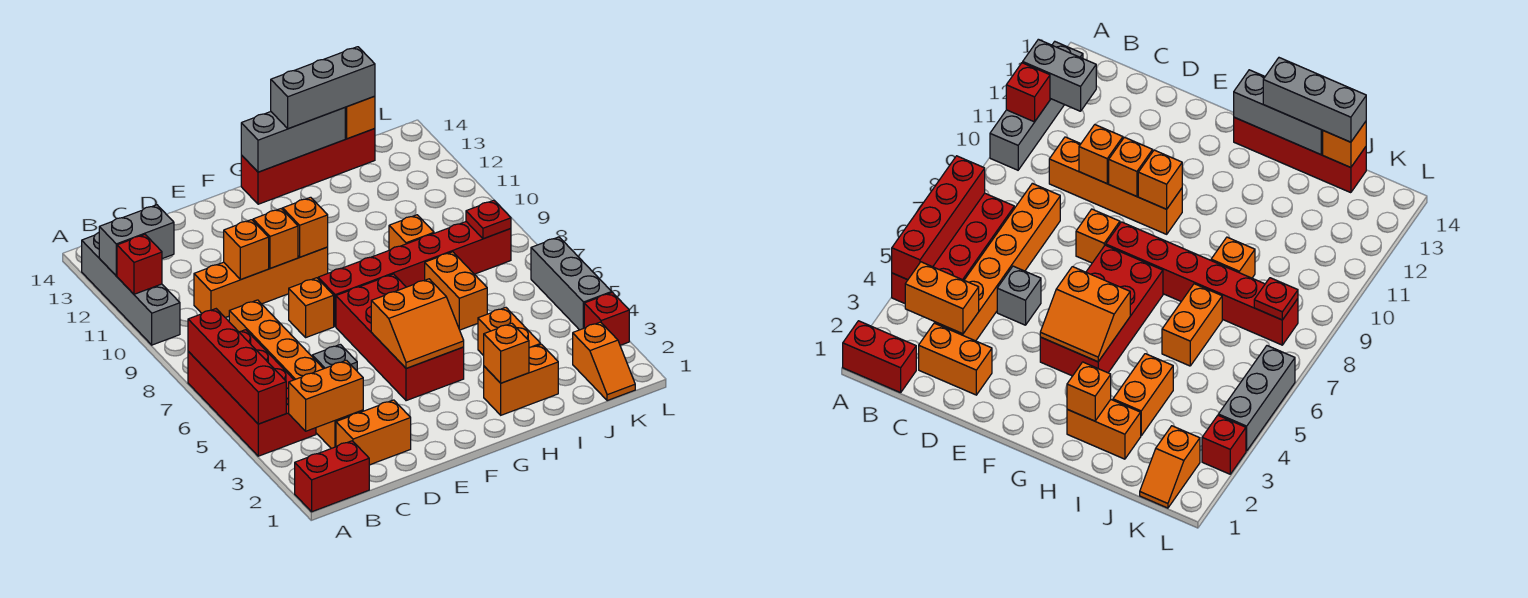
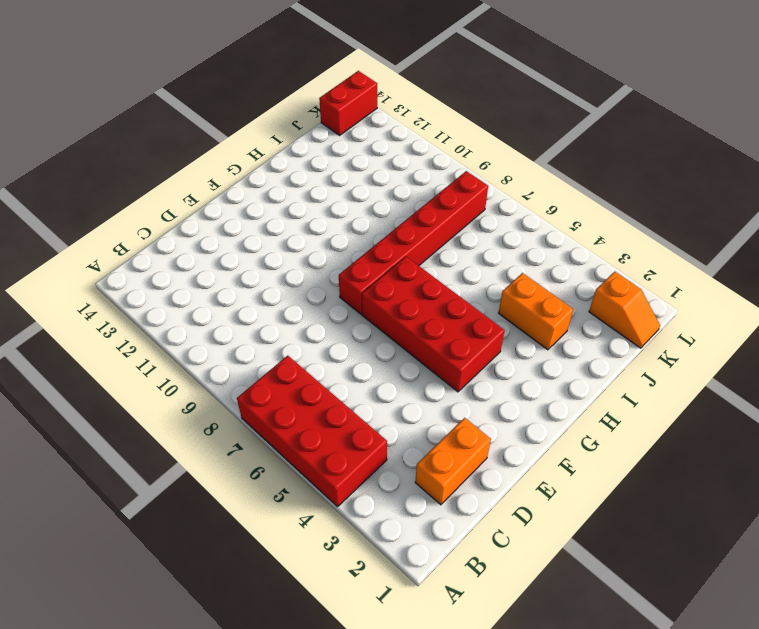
red 1x2 brick [319,71,377,135] -> red 1x2 brick moved to [295,441,369,512]
none -> grey 1x4 brick [82,233,180,345]
none -> orange 1x6 brick [229,300,363,448]
none -> orange 1x4 brick [194,247,328,318]
none -> grey 1x1 brick [312,344,357,371]

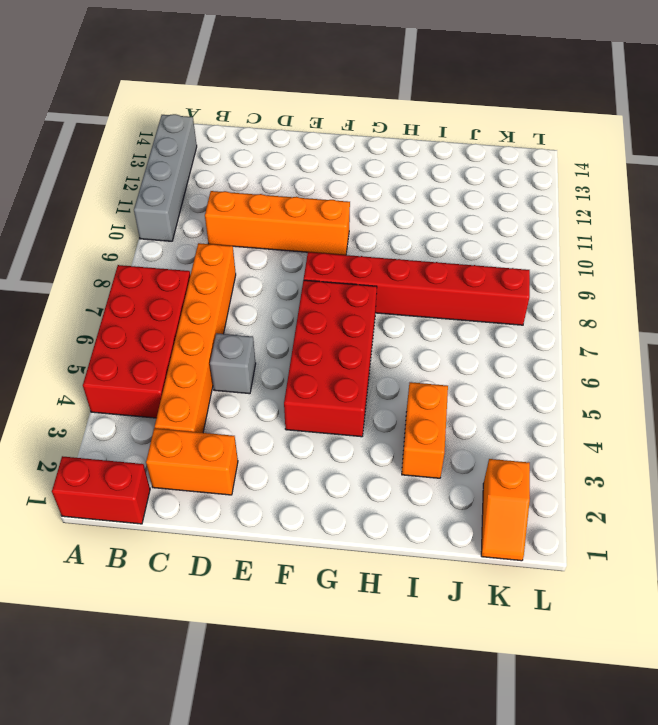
none -> orange 1x1 brick [289,278,334,337]
none -> red 1x4 brick [241,129,375,204]
none -> orange 1x2 brick [484,344,558,415]
none -> orange 1x2 brick [425,252,487,330]

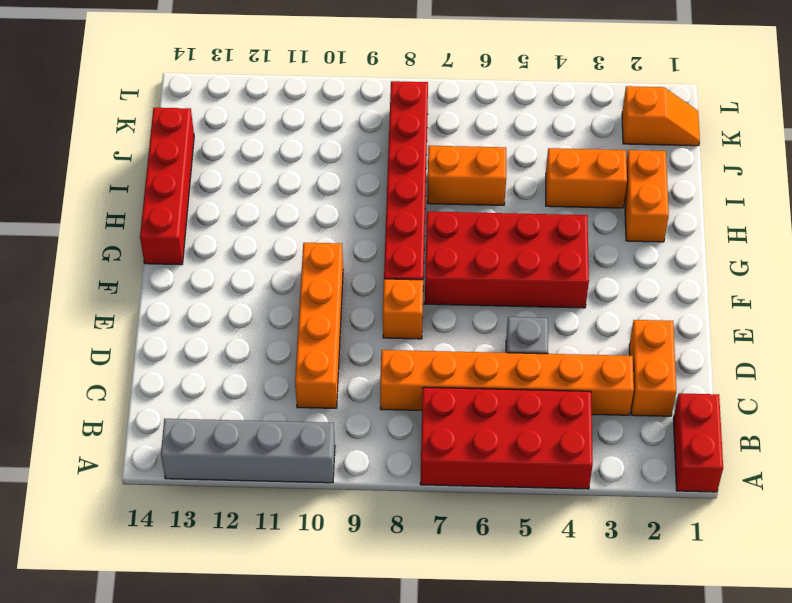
none -> orange 1x1 brick [389,215,434,250]
none -> red 1x1 brick [584,293,629,345]
none -> grey 1x3 brick [531,237,612,330]
none -> red 1x4 brick [188,309,286,424]

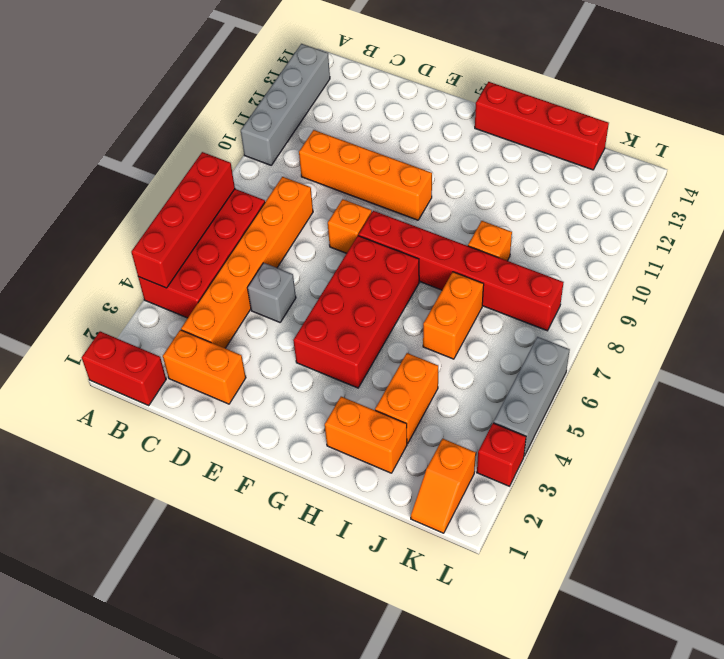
none -> red 1x1 brick [117,235,162,294]
none -> grey 1x2 brick [99,205,174,276]
none -> orange 1x2 brick [289,360,363,431]
none -> orange 1x1 brick [224,220,269,279]

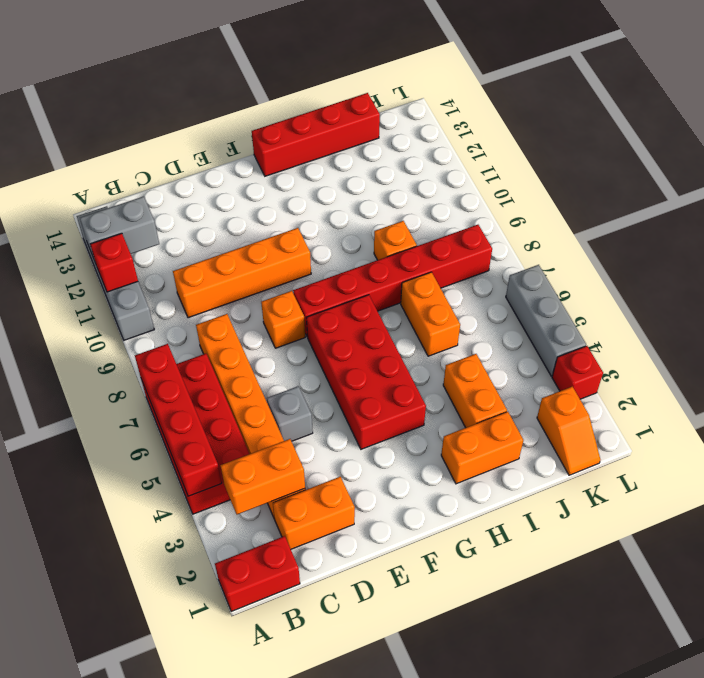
none -> orange 1x1 brick [224,220,269,279]
none -> orange 1x1 brick [253,209,298,268]
none -> orange 2x2 slope [371,279,464,368]
none -> orange 1x1 brick [283,197,328,257]

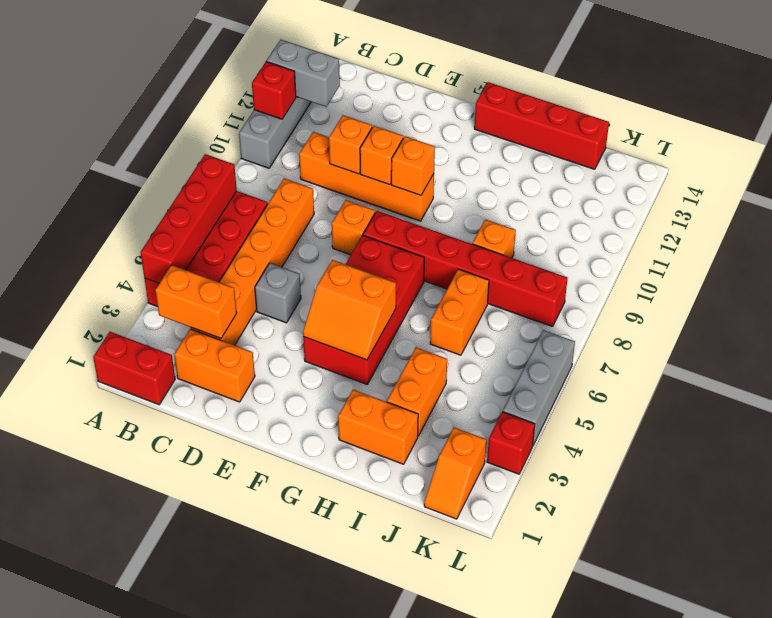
none -> grey 1x3 brick [241,108,345,172]
none -> orange 1x1 brick [484,323,529,383]
none -> orange 1x1 brick [345,96,375,139]
none -> red 1x1 plate [466,200,511,239]

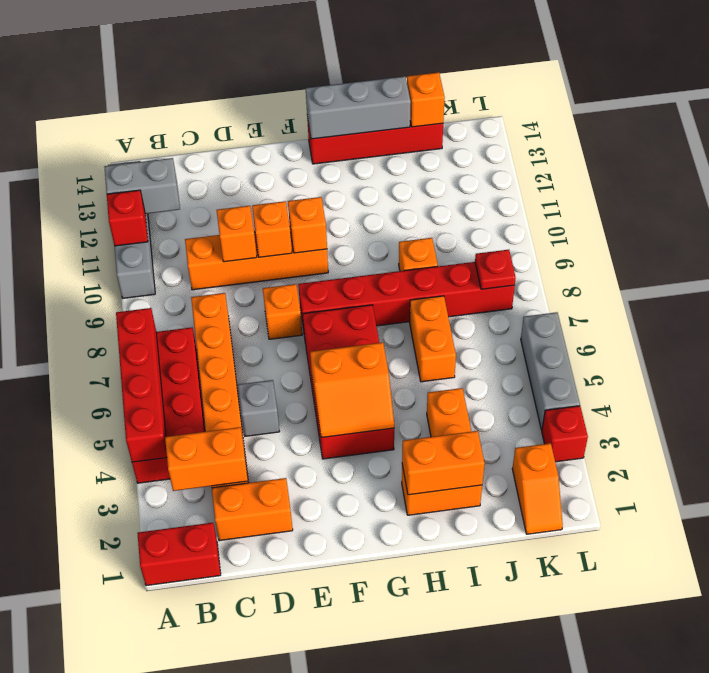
orange 1x2 brick [402,431,485,495] -> orange 1x1 brick [484,323,529,383]
none -> grey 1x3 brick [271,47,375,129]

